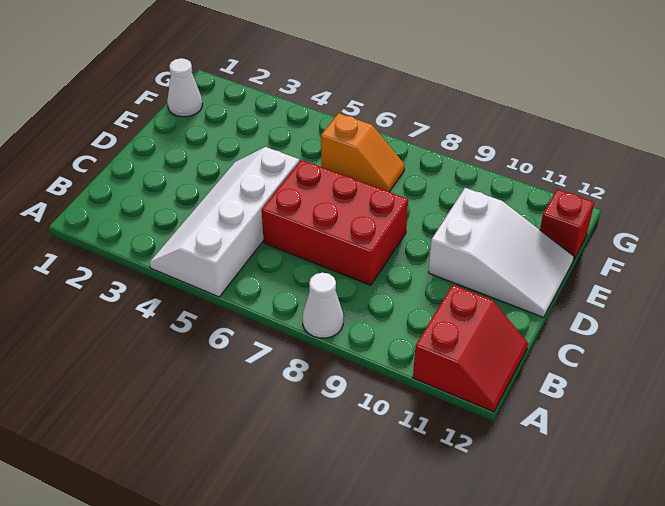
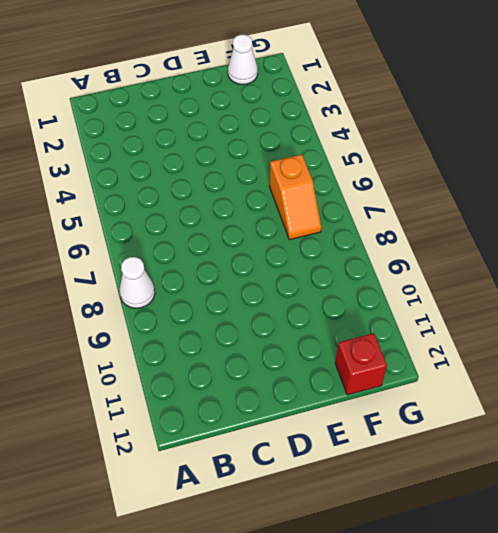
none -> white 2x4 slope [149,147,299,297]
none -> red 2x2 slope [413,285,528,412]

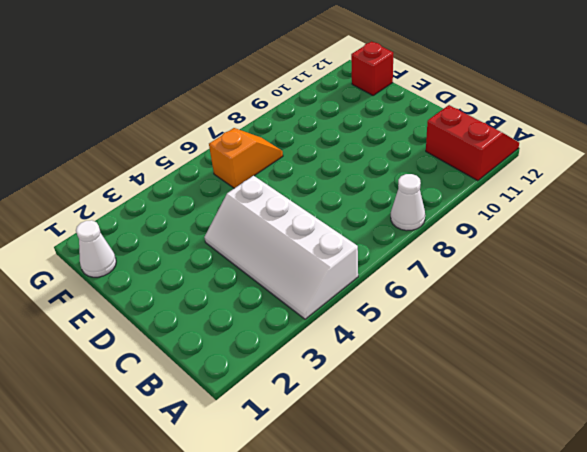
none -> red 2x3 brick [262,160,408,285]
none -> white 2x3 slope [428,188,574,317]

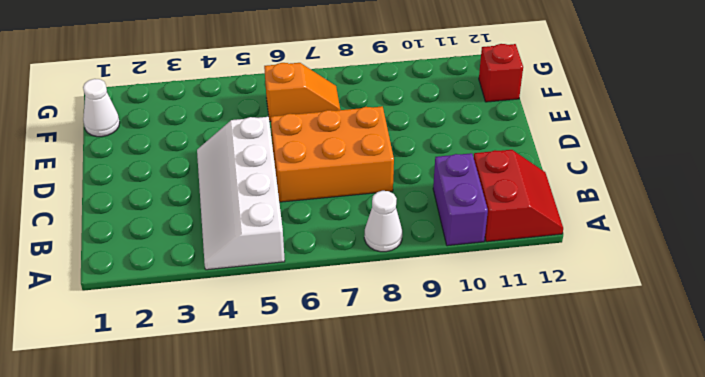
purple 1x2 brick [433,153,488,246] -> none
orange 2x3 brick [271,106,394,202] -> red 2x3 brick [262,160,408,285]
none -> white 2x3 slope [428,188,574,317]

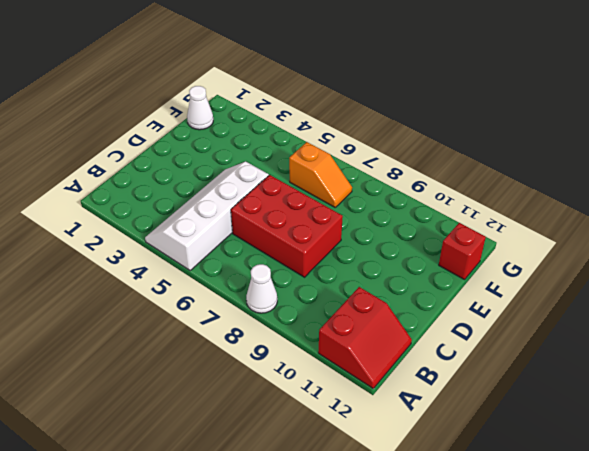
none -> white 2x3 slope [428,188,574,317]

